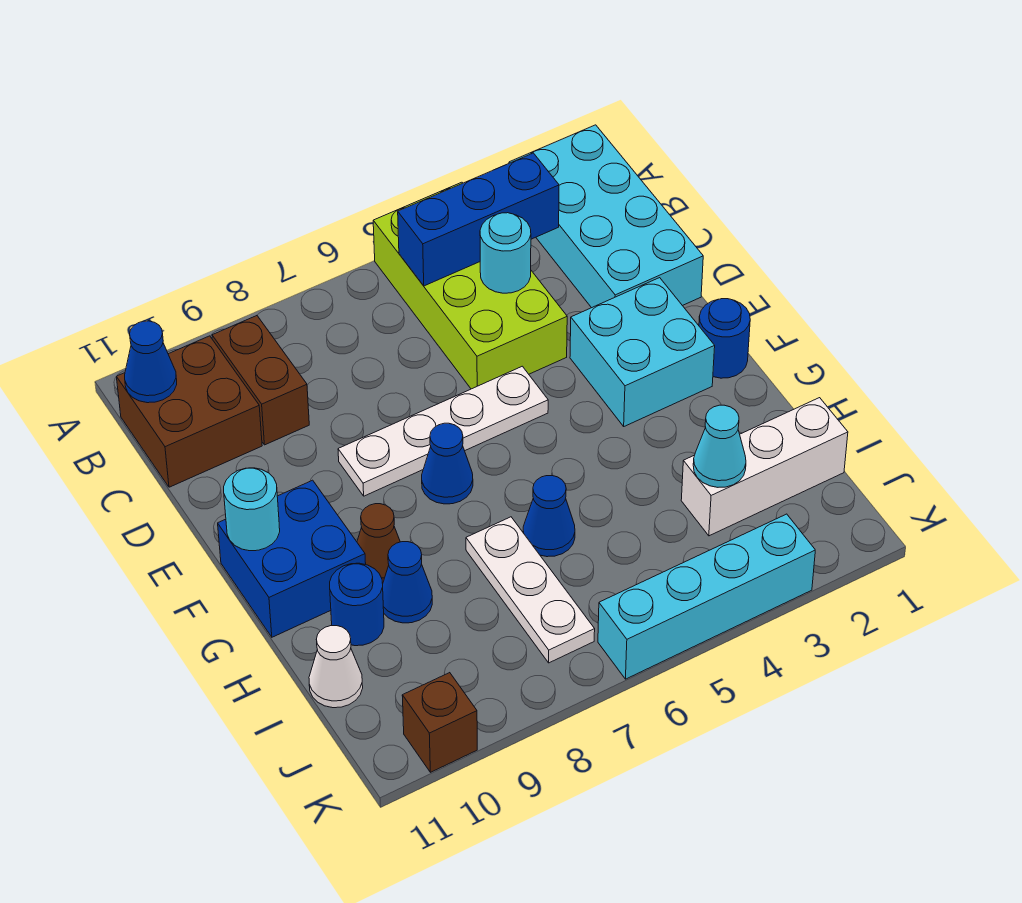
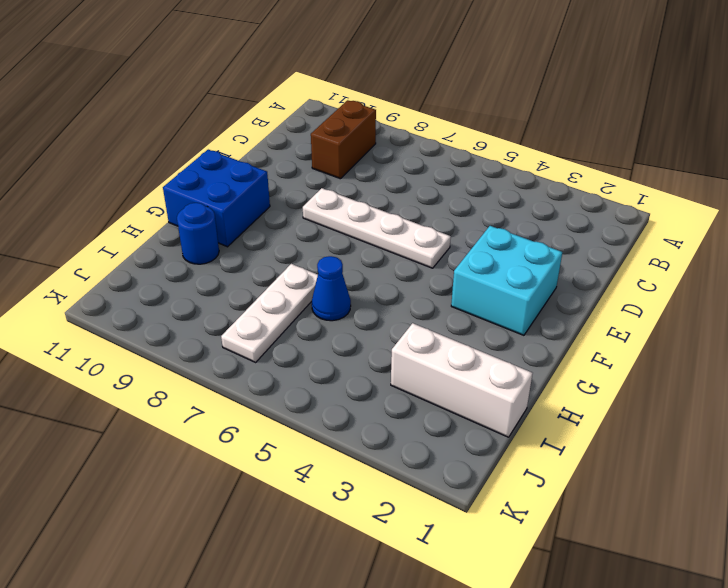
none -> cyan 2x4 brick [509,125,703,308]
none -> lime 2x4 brick [373,182,567,389]
none -> brown 2x2 brick [117,336,262,487]

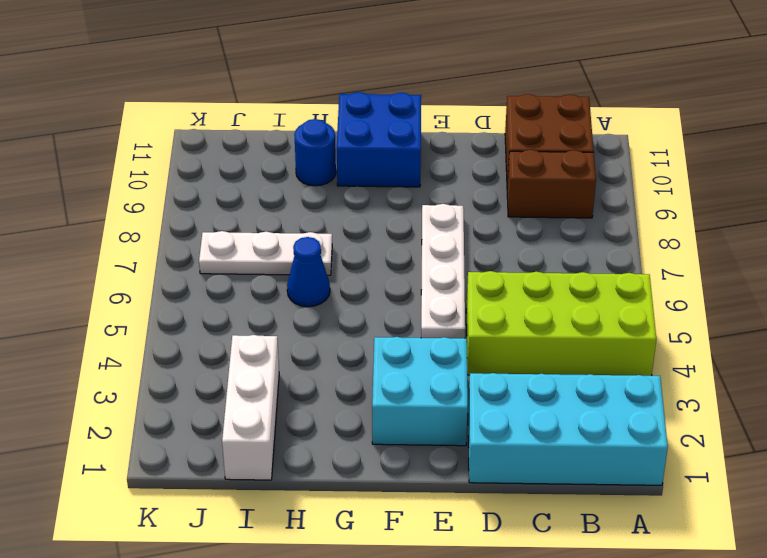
none -> blue 1x1 round brick [699,299,750,378]
none -> blue 1x1 cone [422,423,473,504]
none -> brown 1x1 cone [357,504,400,584]

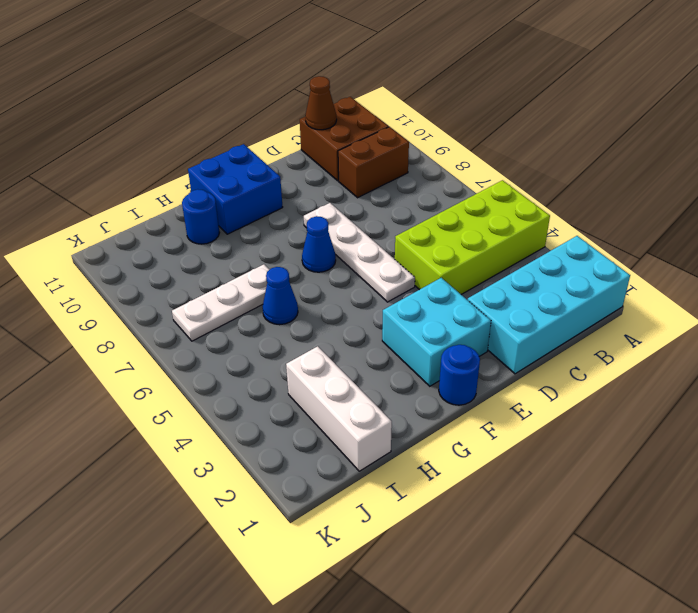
brown 1x1 cone [305,76,337,130] -> brown 1x1 cone moved to [357,504,400,584]
none -> blue 1x1 cone [383,542,432,623]
none -> white 1x1 cone [309,626,363,708]
none -> cyan 1x4 brick [598,514,815,679]

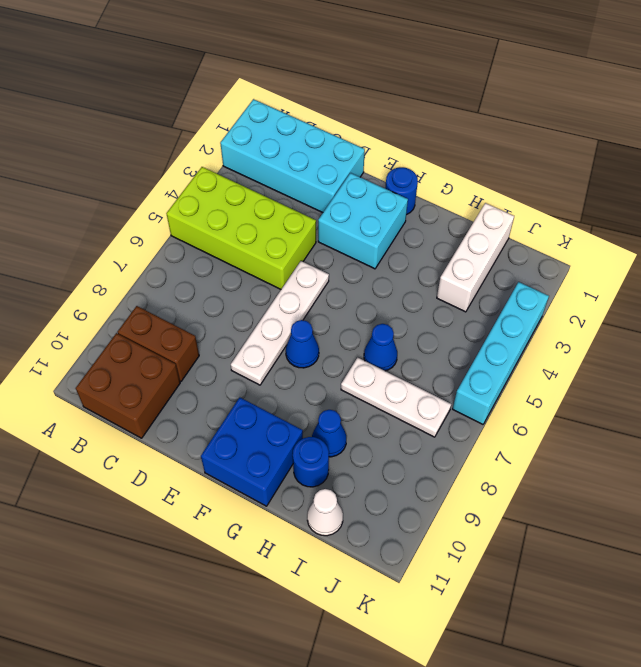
none -> brown 1x1 cone [357,504,400,584]
none -> brown 1x1 brick [402,673,477,772]
none -> blue 1x3 brick [398,153,559,286]

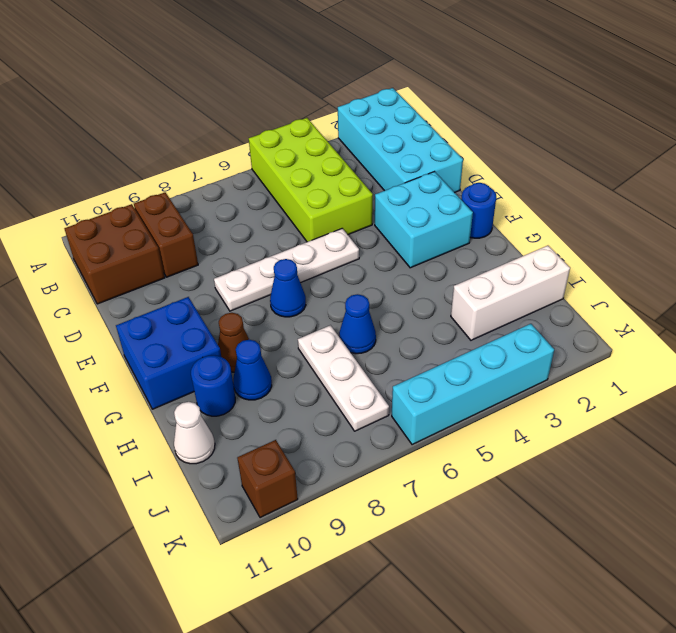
none -> blue 1x3 brick [398,153,559,286]
none -> blue 1x1 cone [125,321,177,403]
none -> cyan 1x1 round brick [480,213,531,293]

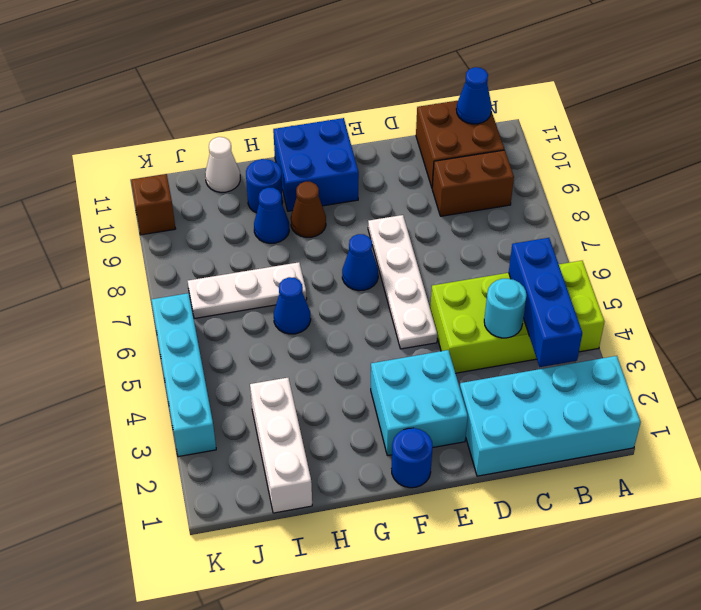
none -> cyan 1x1 round brick [224,468,280,551]
none -> cyan 1x1 cone [693,405,746,487]

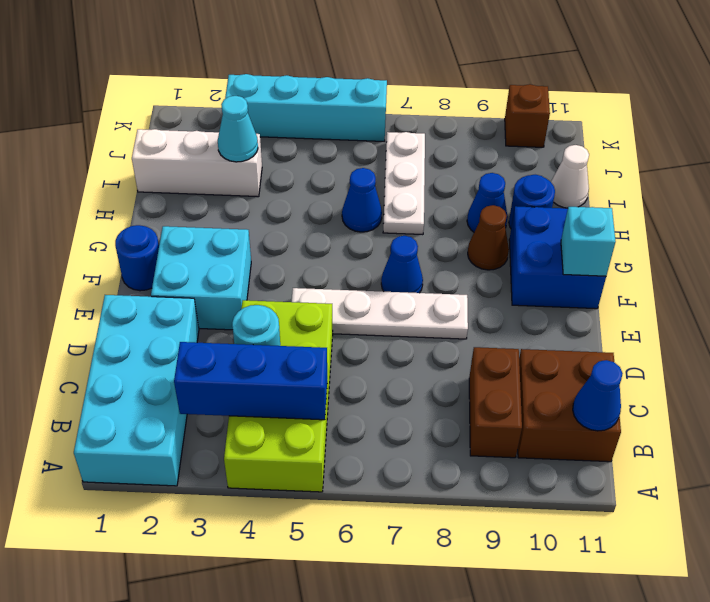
cyan 1x1 brick [561,207,616,276] -> cyan 1x1 round brick [224,468,280,551]

